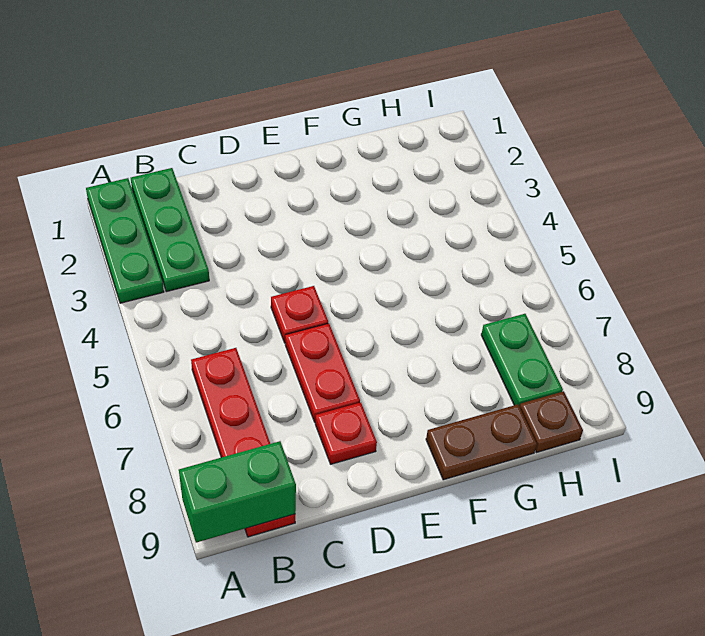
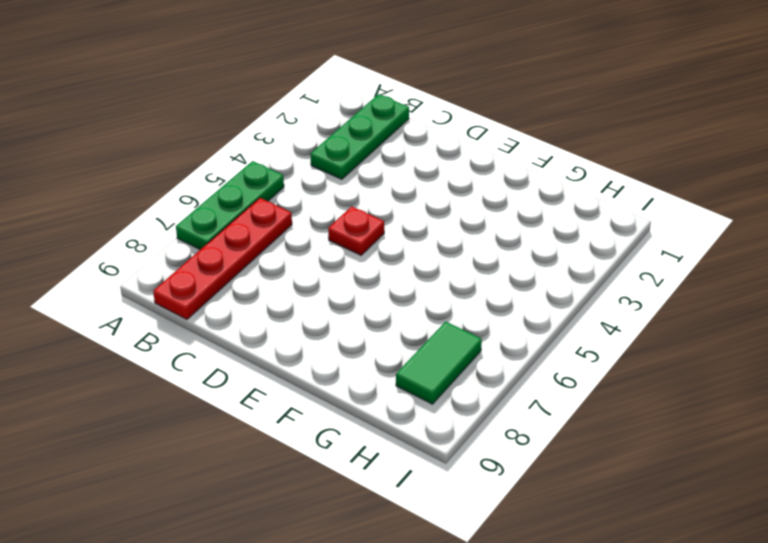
green 1x3 plate [176,161,284,250] -> green 1x3 plate moved to [86,178,164,303]
green 1x2 tile [396,322,482,404] -> green 1x2 plate [481,314,563,406]
none -> red 1x2 plate [285,323,360,422]
none -> red 1x1 plate [315,402,377,464]

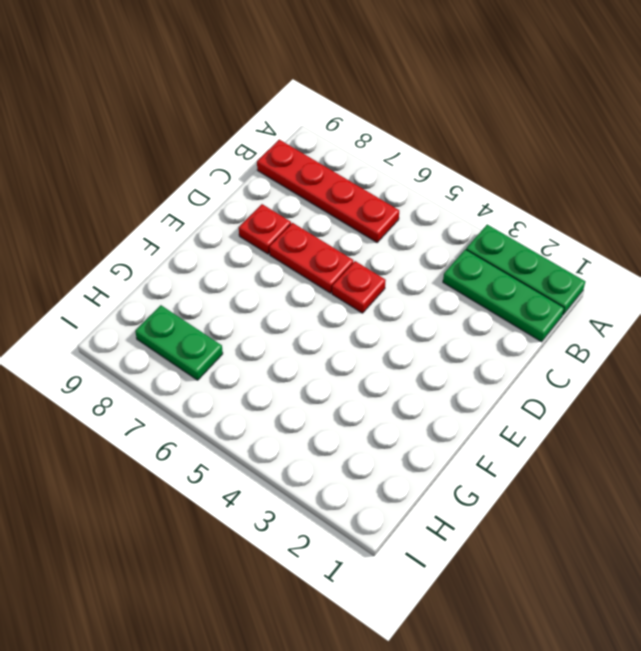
none -> brown 1x2 plate [426,404,537,480]
none -> brown 1x1 plate [520,391,583,452]

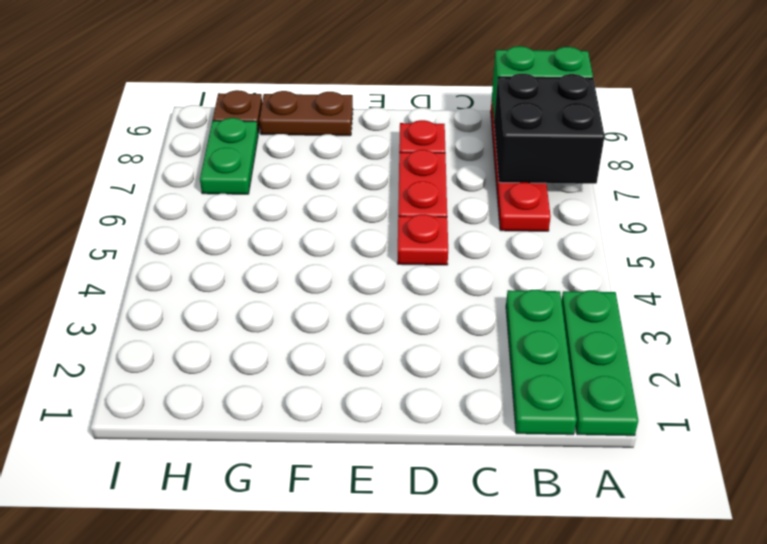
black 2x2 brick [494,74,605,184] -> none

